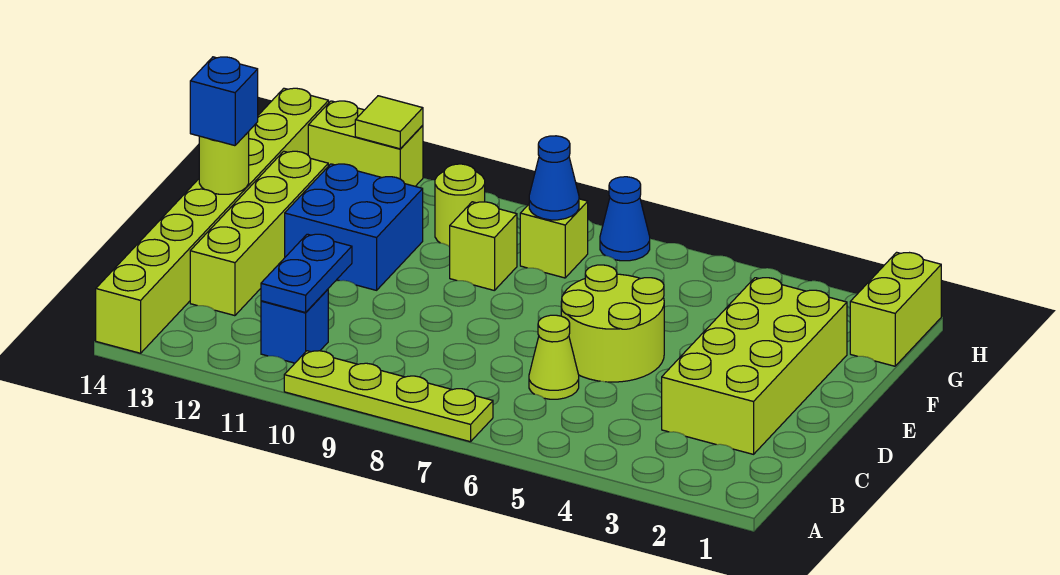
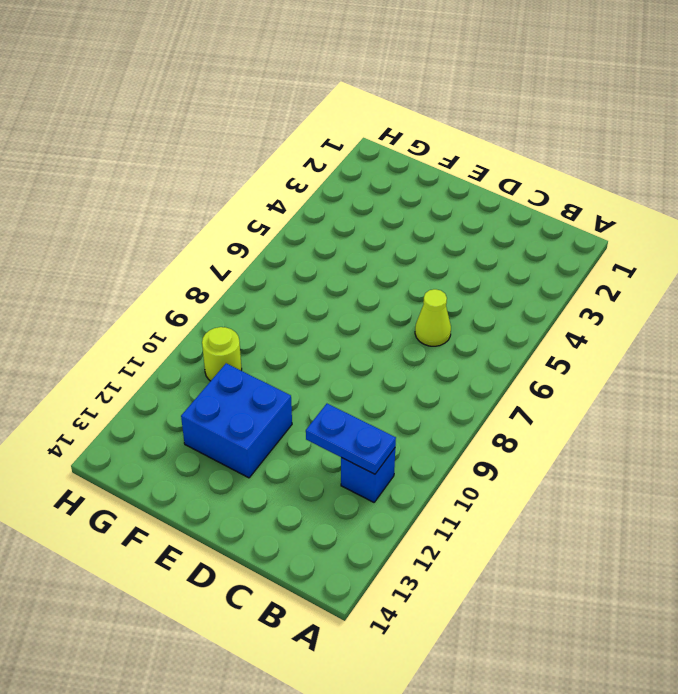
none -> lime 1x4 plate [284,351,493,442]
none -> lime 1x8 brick [96,88,329,353]
none -> lime 2x4 brick [662,278,847,454]

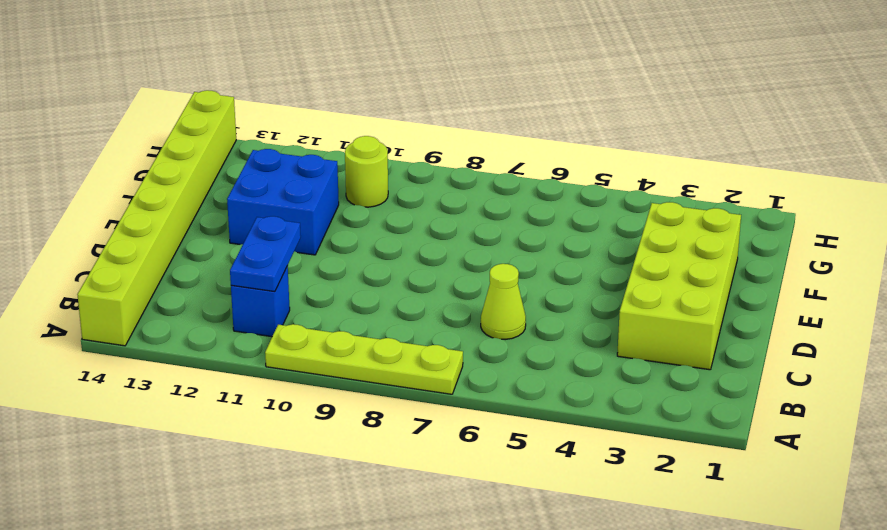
none -> lime 1x4 brick [190,151,328,316]
none -> lime 2x2 round brick [561,265,664,382]
none -> lime 1x1 brick [450,202,517,291]

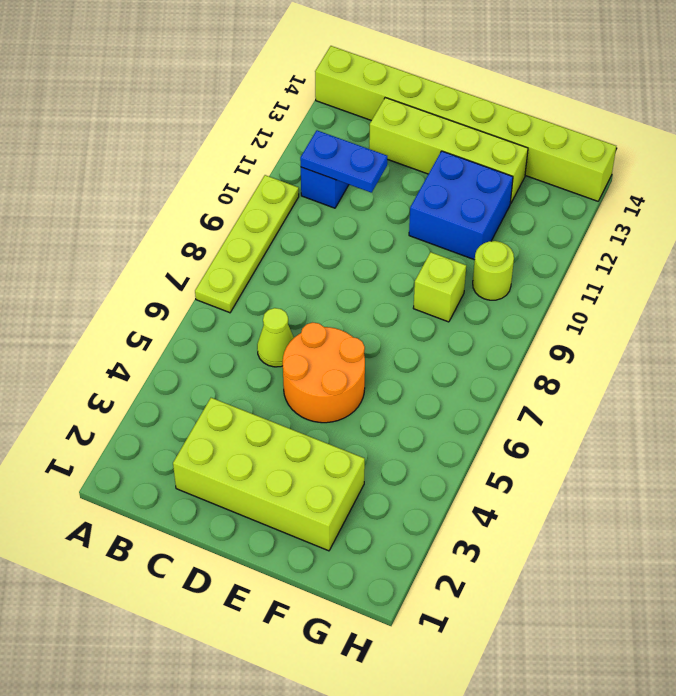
orange 2x2 round brick [283,323,365,423] -> lime 2x2 round brick [561,265,664,382]
none -> lime 1x2 brick [850,252,941,366]
none -> lime 1x1 brick [520,199,588,278]
none -> blue 1x1 cone [600,177,650,261]

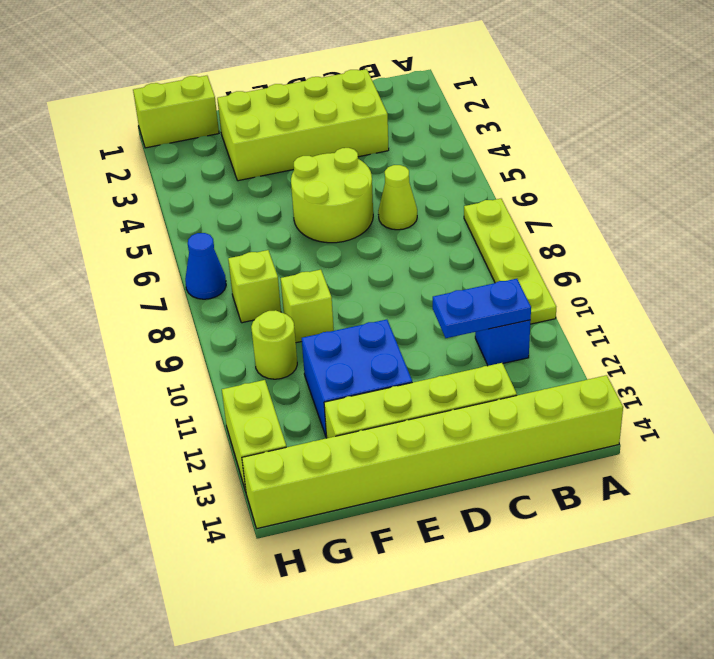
none -> lime 1x1 round brick [199,132,249,194]
none -> blue 1x1 cone [529,136,579,220]
none -> lime 1x1 tile [355,96,423,149]

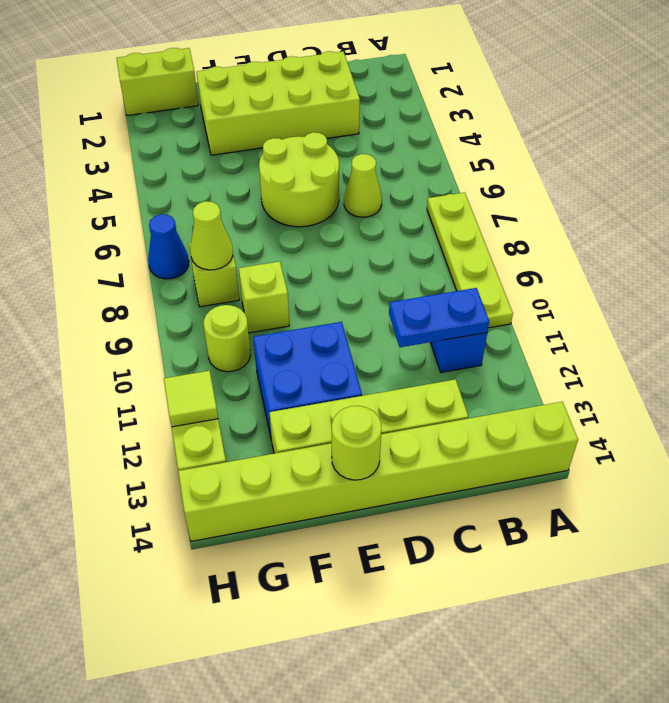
lime 1x1 cone [190,201,233,270] -> blue 1x1 cone [529,136,579,220]
none -> blue 1x1 brick [190,57,258,146]

